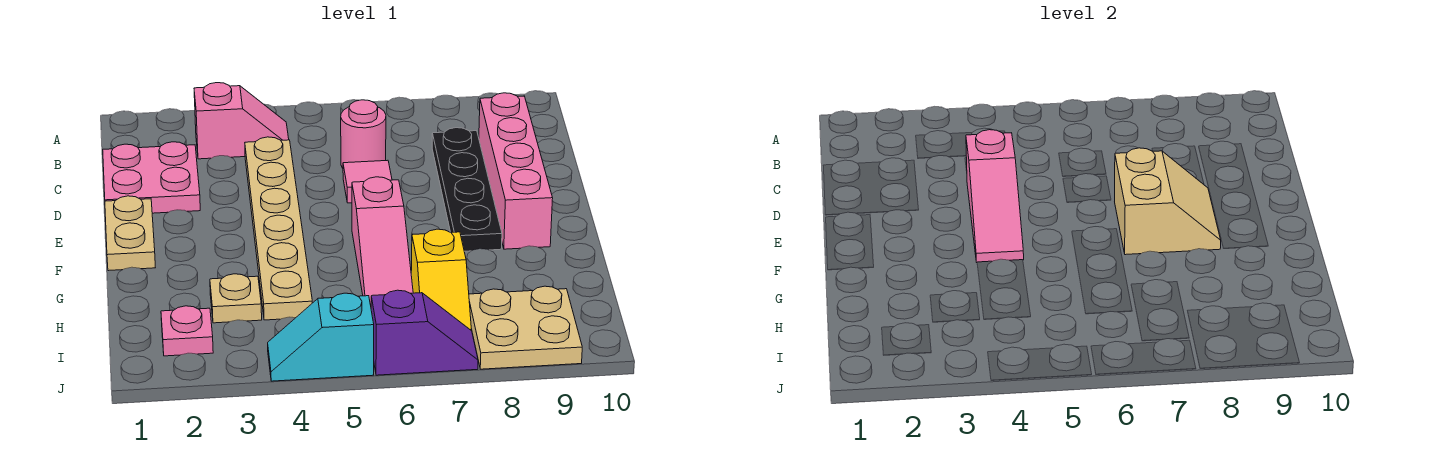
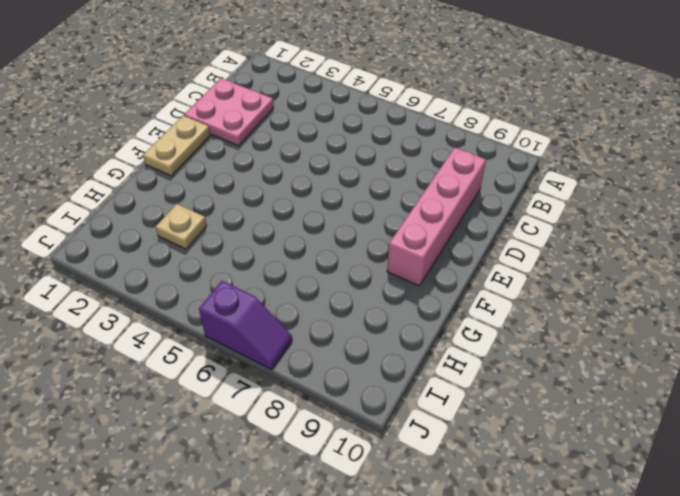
none -> pink 1x2 slope [194,83,289,159]
none -> tan 1x6 plate [245,137,312,320]
none -> pink 1x1 round brick [341,100,386,168]

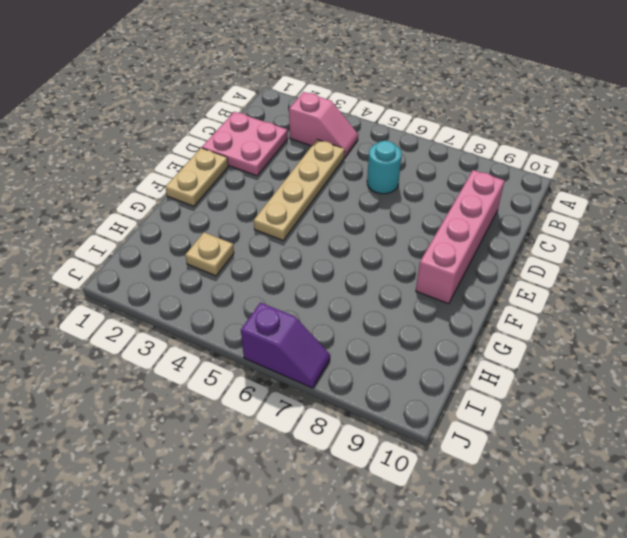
tan 1x4 plate [254,139,345,240] -> tan 1x6 plate [245,137,312,320]
cyan 1x1 round brick [367,141,402,194] -> pink 1x1 round brick [341,100,386,168]
none -> black 1x4 plate [432,128,502,251]
none -> pink 1x1 tile [343,160,392,203]
none -> pink 1x3 slope [352,177,413,305]

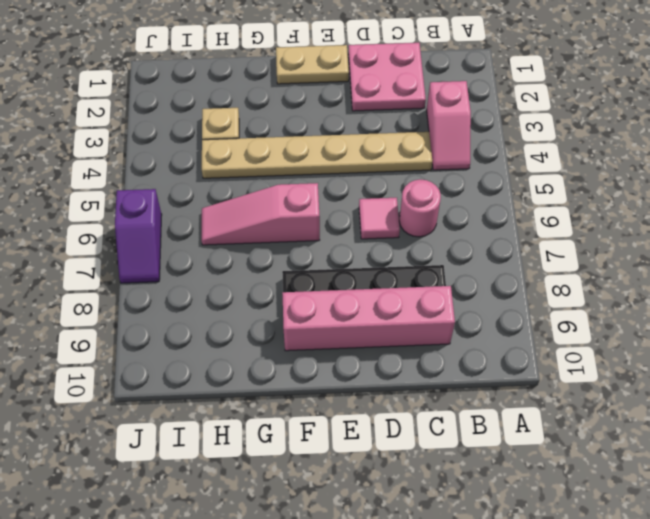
none -> yellow 1x2 slope [411,229,471,330]
none -> pink 1x1 plate [161,306,213,356]
none -> tan 2x2 plate [469,286,582,369]

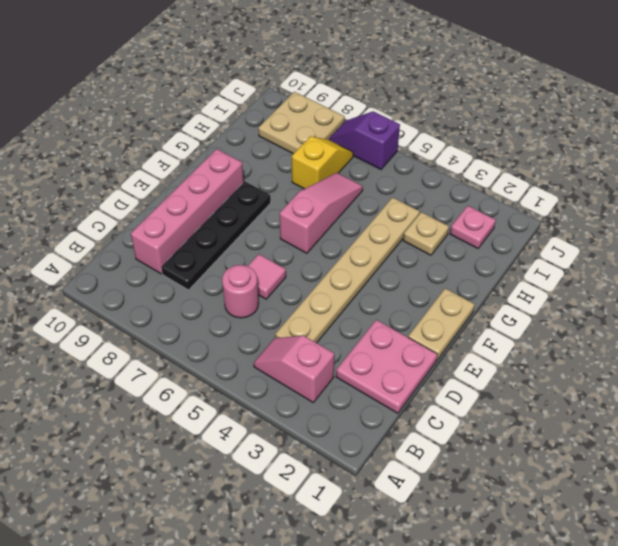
none -> cyan 1x2 slope [268,293,374,381]
none -> pink 1x3 slope [966,130,1024,262]
none -> tan 2x2 slope [1115,148,1221,255]

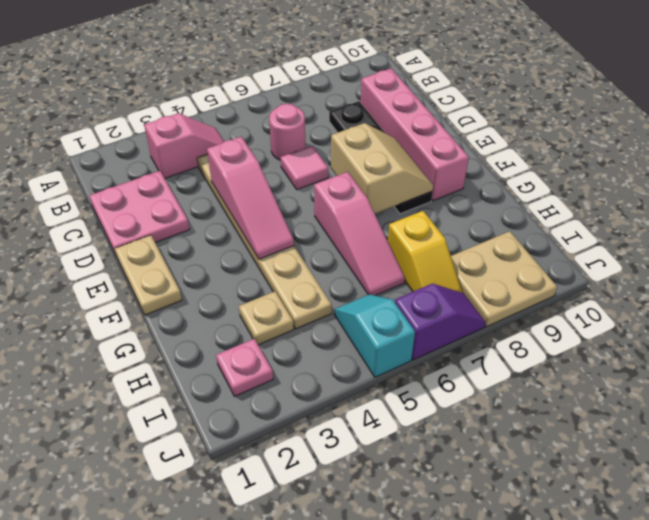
cyan 1x2 slope [334,294,415,377] -> cyan 1x2 slope turned to [268,293,374,381]

